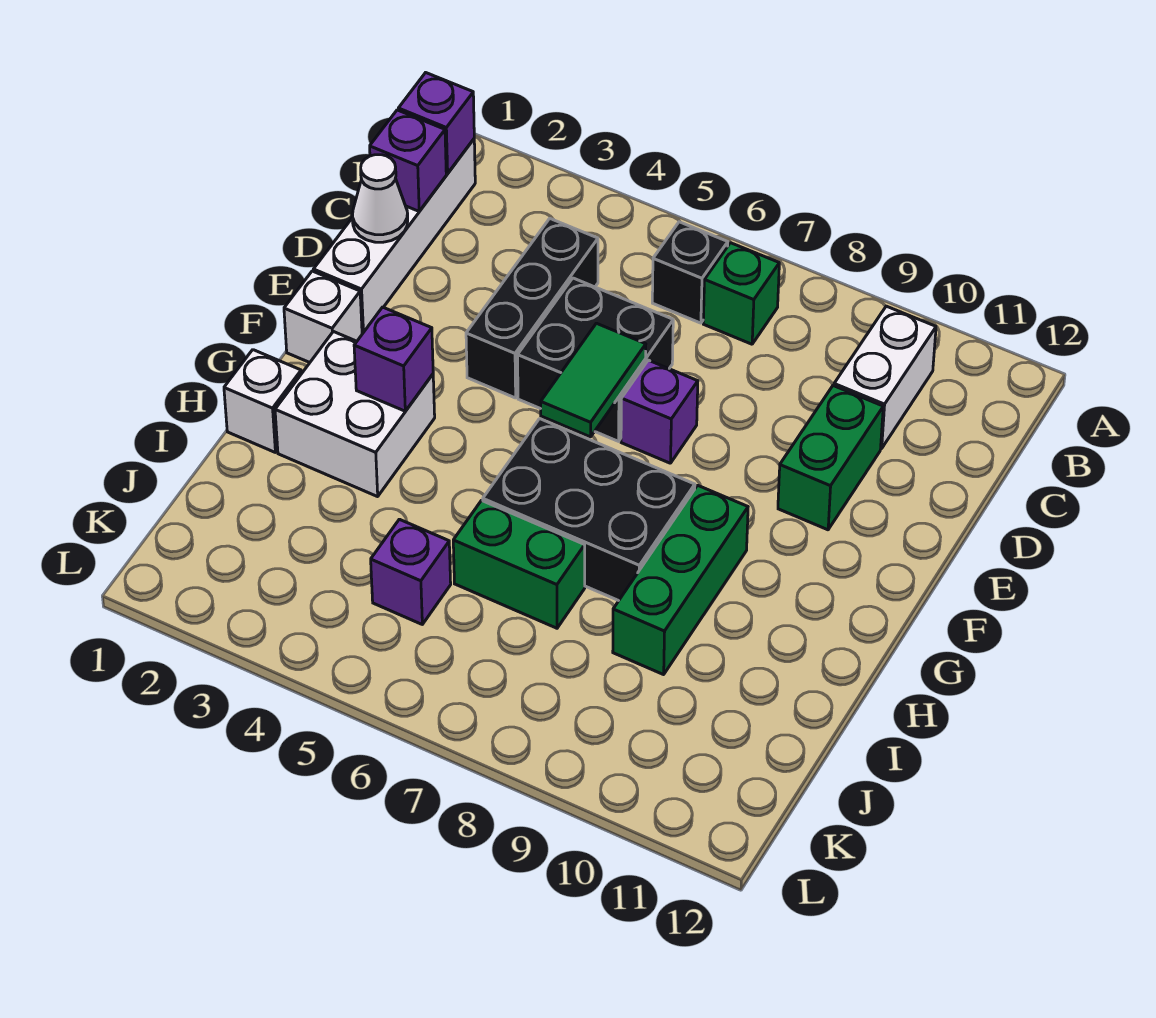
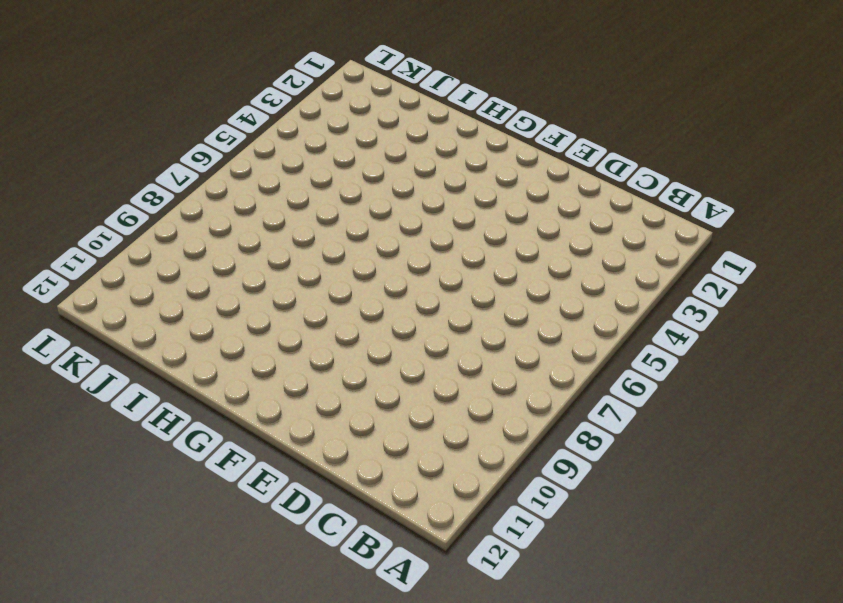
none -> white 1x4 brick [313,139,475,334]
none -> black 1x1 brick [652,222,728,323]
none -> green 1x1 brick [703,243,779,344]

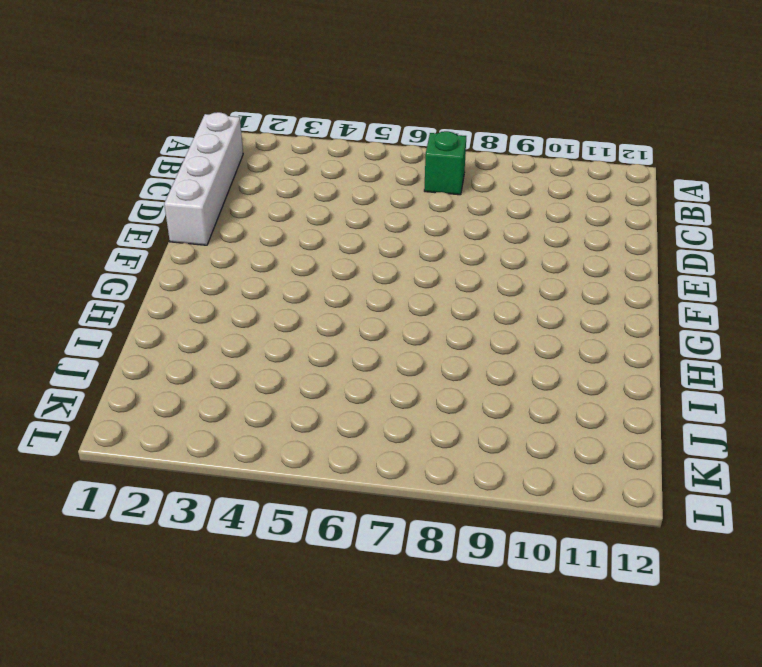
none -> black 1x1 brick [652,222,728,323]
none -> white 1x2 brick [834,306,936,449]
none -> black 1x3 brick [466,219,598,398]

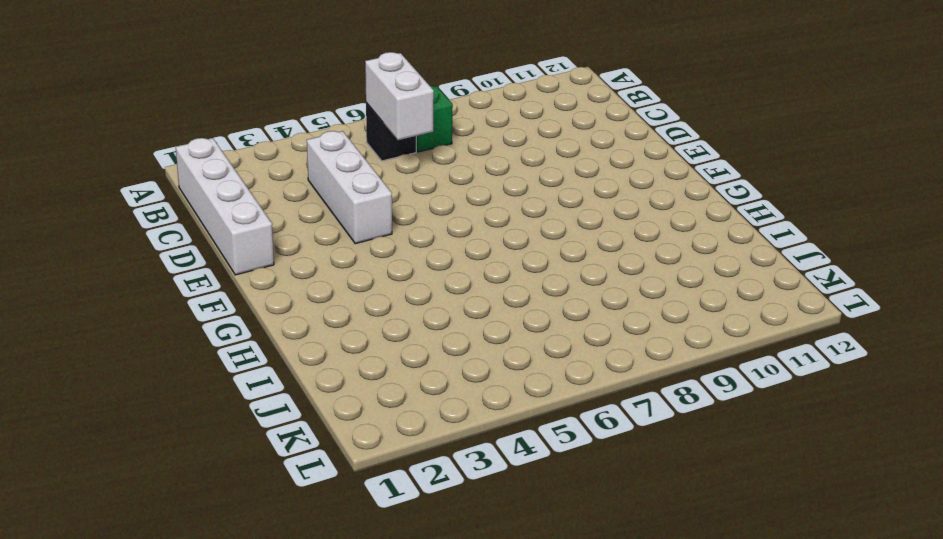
white 1x2 brick [365,52,434,140] -> white 1x2 brick moved to [834,306,936,449]
white 1x3 brick [307,131,392,244] -> black 1x3 brick [466,219,598,398]
none -> black 2x2 brick [518,278,673,441]
none -> green 1x2 brick [778,386,883,530]
none -> purple 1x1 brick [621,360,698,463]

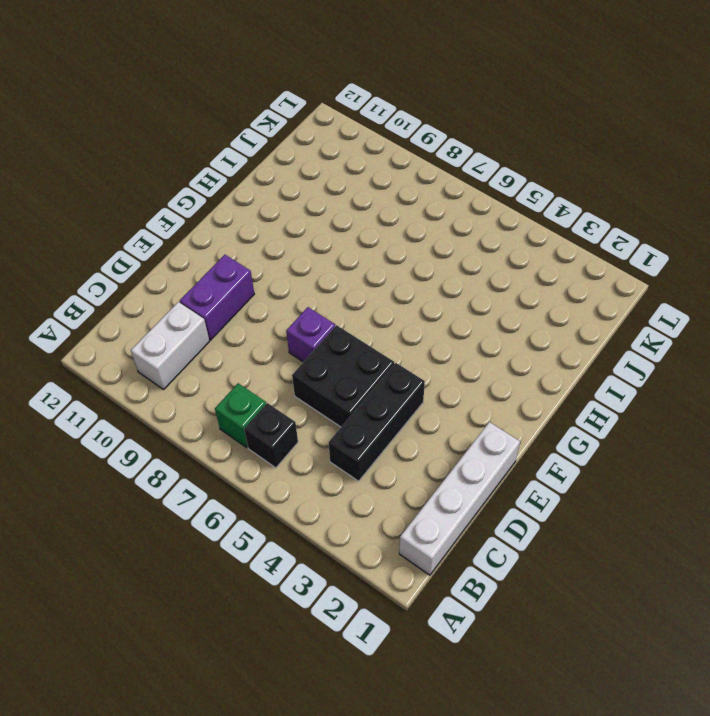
purple 1x2 brick [180,255,254,340] -> green 1x2 brick [778,386,883,530]
none -> white 1x1 brick [284,271,362,363]
none -> white 2x2 brick [275,332,435,497]
none -> black 2x3 brick [483,419,695,601]

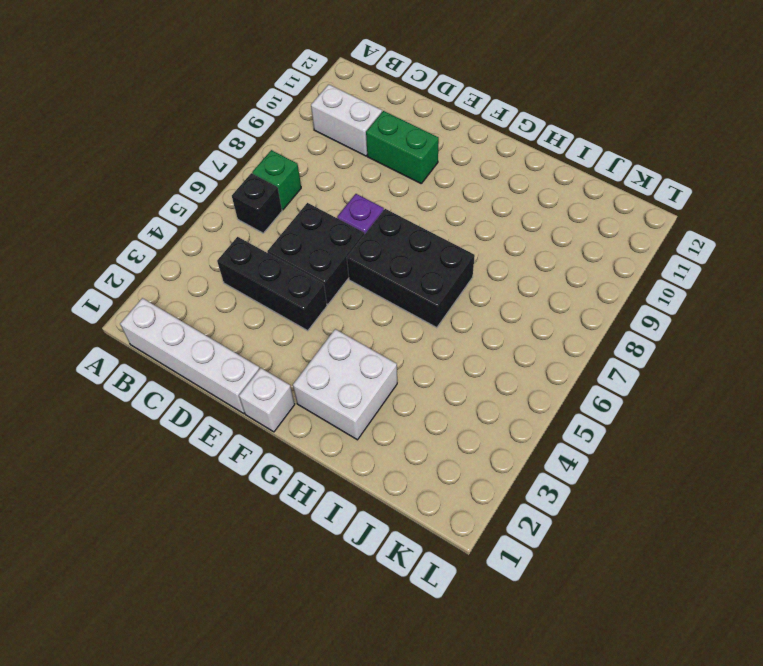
black 2x3 brick [347,209,475,328] -> black 2x3 brick turned to [483,419,695,601]
none -> green 1x3 brick [613,485,748,675]
none -> white 1x1 brick [224,350,301,452]
none -> green 1x2 brick [453,501,585,628]

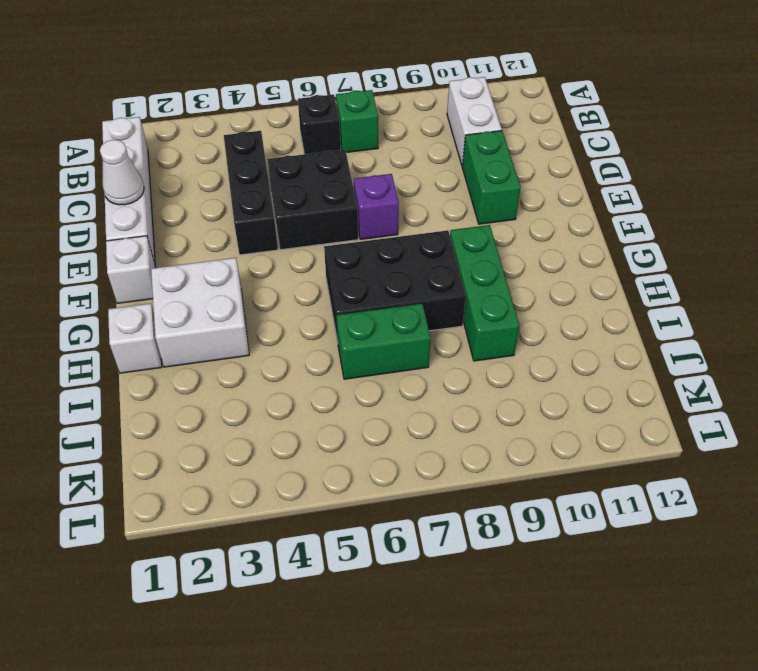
none -> purple 1x1 brick [371,519,451,624]
none -> purple 1x1 brick [398,73,474,173]
none -> purple 1x1 brick [370,110,446,211]

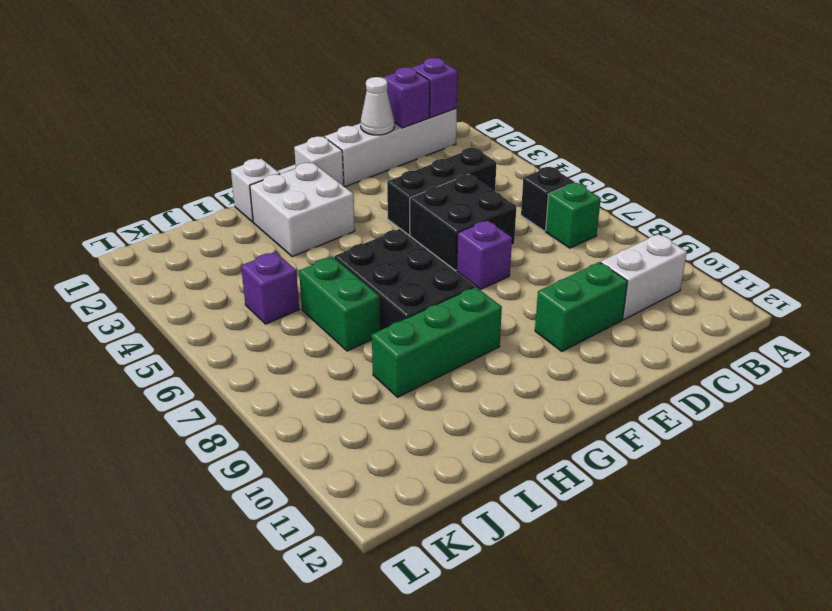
none -> green 1x2 tile [541,323,646,437]
none -> purple 1x1 brick [354,307,433,411]

